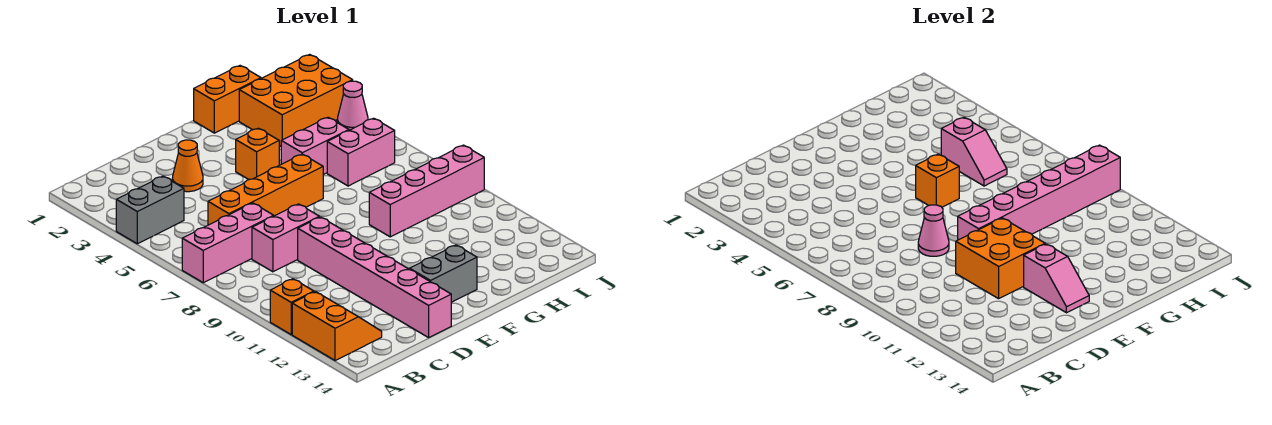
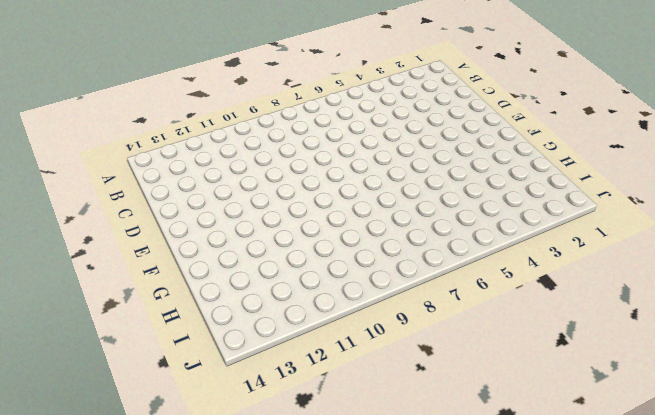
none -> grey 1x2 brick [116,176,184,244]
none -> pink 1x3 brick [182,203,273,283]
none -> orange 1x1 brick [270,279,314,334]

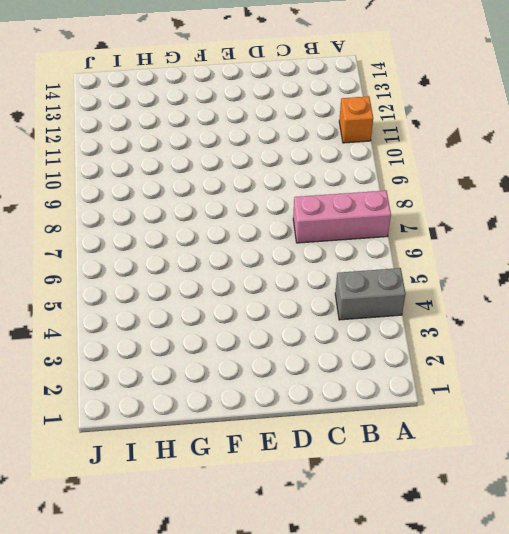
none -> orange 2x2 slope [292,292,382,361]
none -> orange 1x4 brick [208,154,323,225]
none -> pink 1x2 brick [252,204,319,272]

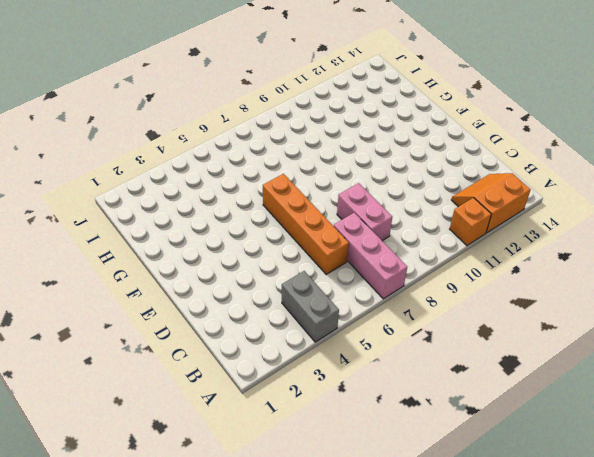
none -> orange 1x1 cone [172,140,203,192]
none -> pink 1x6 brick [298,217,451,338]
none -> grey 1x2 brick [410,245,477,302]

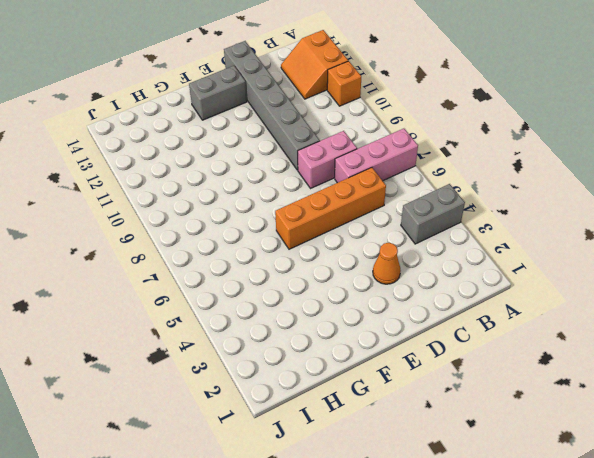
grey 1x6 brick [224,41,320,170] -> pink 1x6 brick [298,217,451,338]
none -> orange 1x1 brick [236,128,279,180]
none -> orange 1x2 brick [194,66,261,133]
none -> pink 1x2 brick [281,117,349,175]

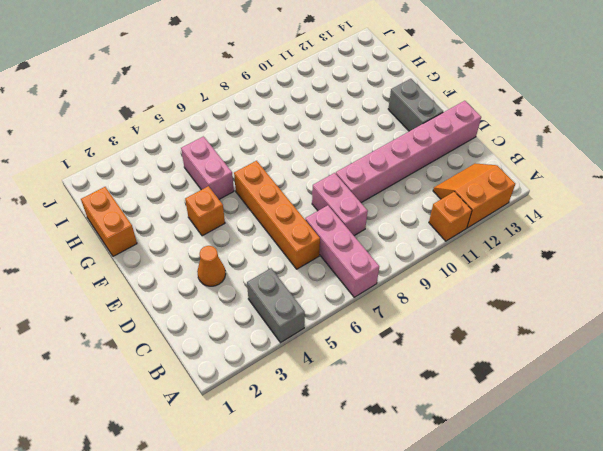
none -> pink 1x4 brick [369,145,484,237]
none -> orange 2x3 brick [239,54,353,146]
none -> pink 1x2 brick [327,118,395,186]

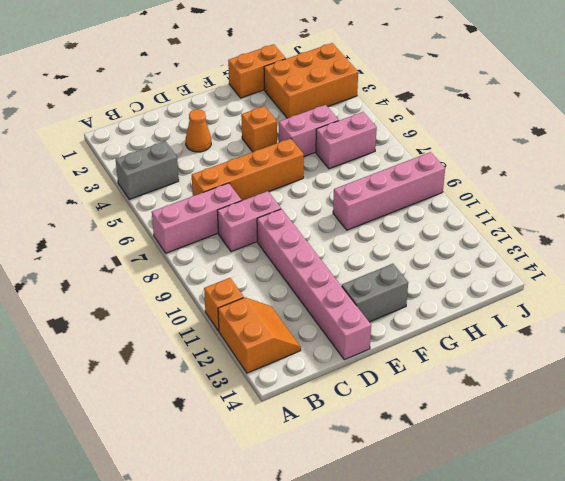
none -> pink 1x1 cone [337,81,368,130]
none -> pink 1x1 cone [918,205,949,256]
none -> orange 2x2 brick [956,218,1045,299]

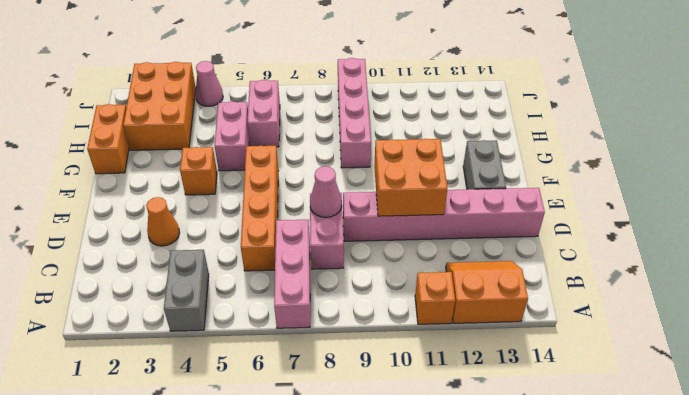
none -> pink 1x6 brick [958,145,1120,240]
none -> pink 1x2 slope [1024,244,1089,313]
none -> orange 1x1 brick [916,154,959,207]

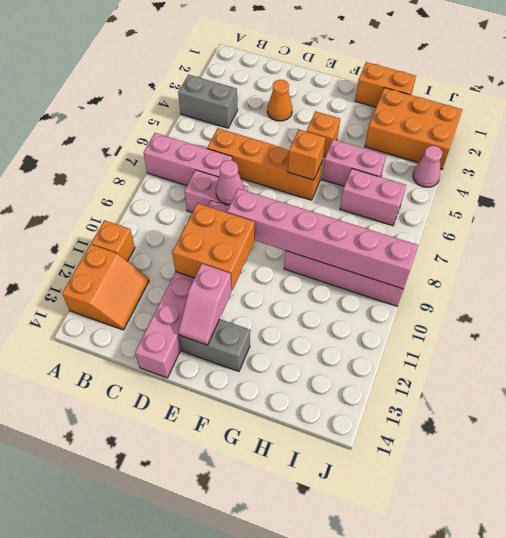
none -> pink 1x2 slope [941,117,1007,186]

